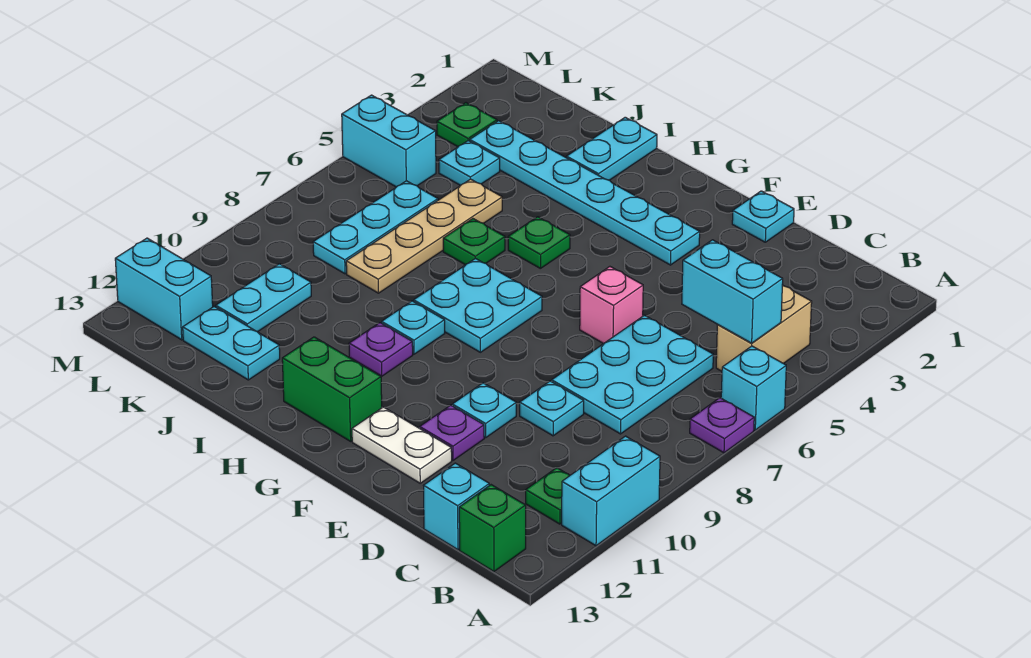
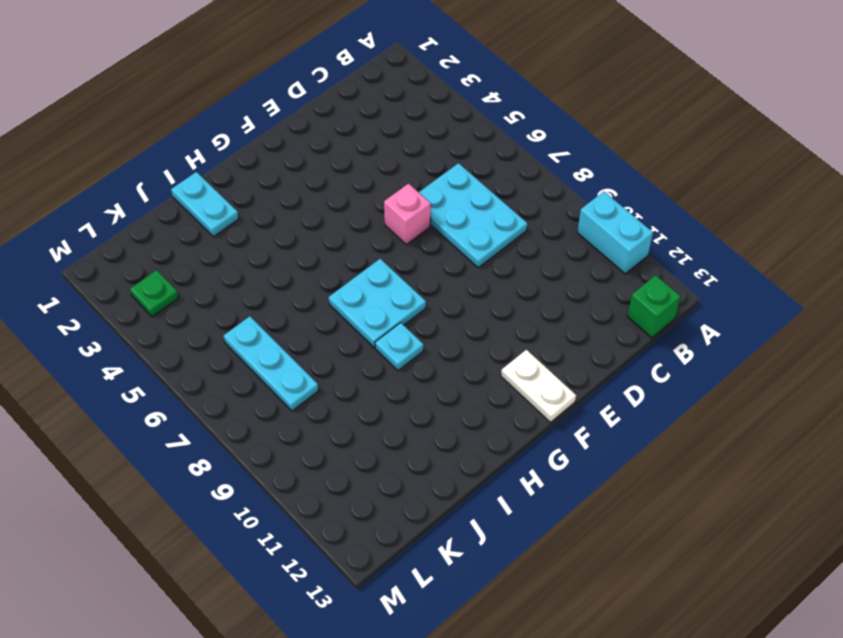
white 1x2 plate [501,350,576,422] -> white 1x2 plate turned to [352,407,452,483]
none -> cyan 1x1 brick [721,346,786,430]
none -> purple 1x1 plate [690,398,754,453]
none -> tan 1x2 brick [716,285,812,371]
none -> green 1x1 plate [526,468,570,524]

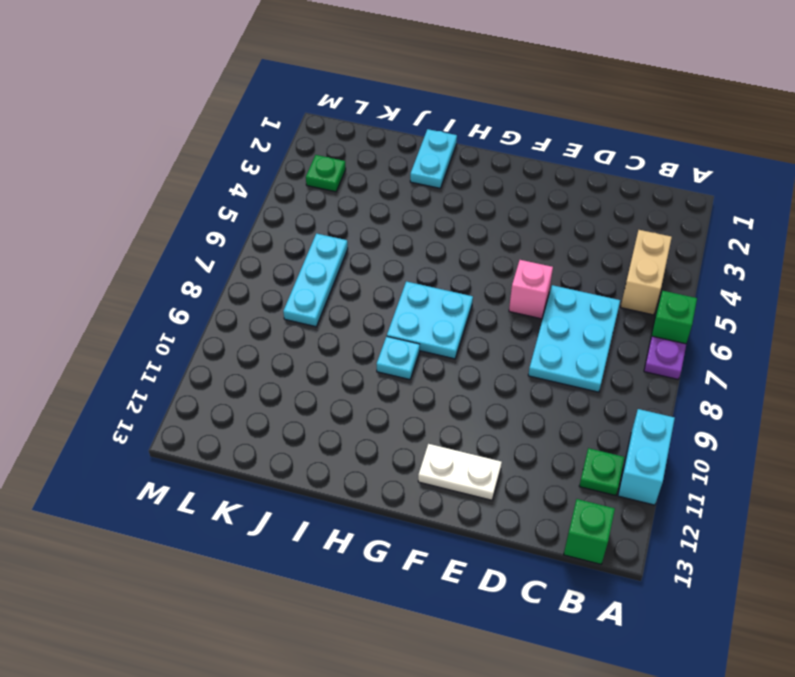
green 1x1 brick [651,291,697,344] -> cyan 1x1 brick [721,346,786,430]
none -> cyan 1x1 brick [424,463,489,550]
none -> cyan 1x1 plate [520,381,584,436]
none -> cyan 1x1 plate [732,191,794,242]
none -> cyan 1x1 plate [452,383,516,438]

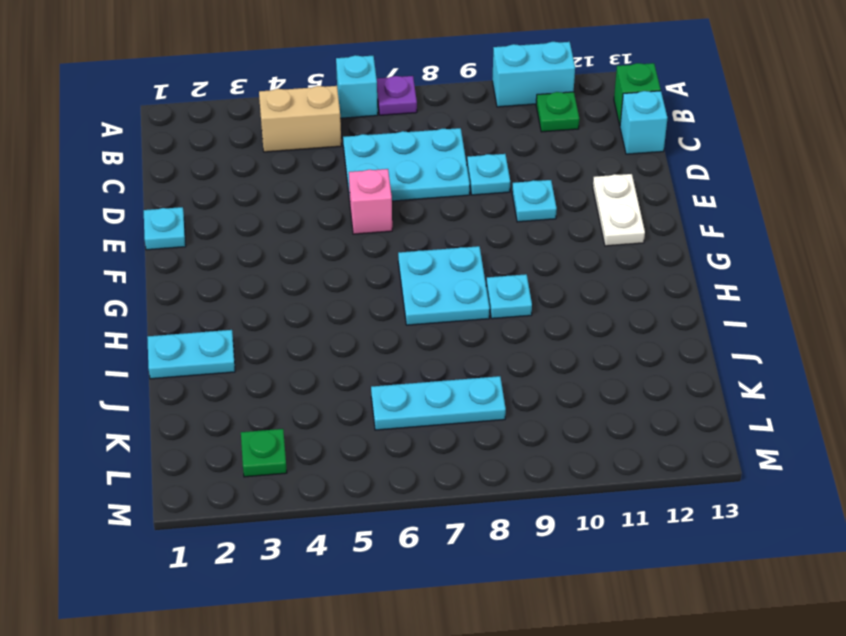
none -> purple 1x1 plate [420,405,484,460]
none -> cyan 1x6 plate [470,121,700,265]
none -> green 1x2 brick [282,337,382,441]
none -> green 1x1 plate [508,217,570,269]

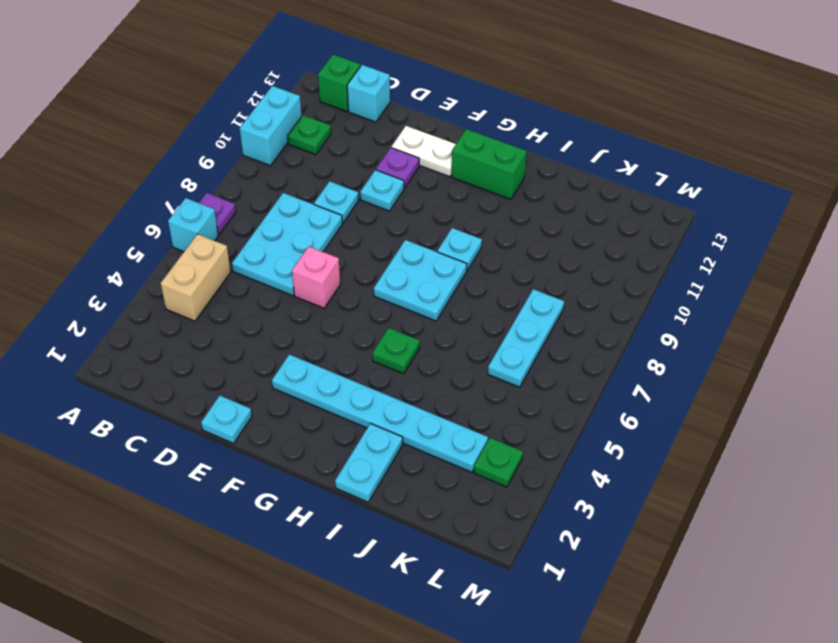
none -> purple 1x1 plate [349,323,413,376]
none -> green 1x1 plate [443,219,505,265]
none -> tan 1x4 plate [346,179,502,293]
none -> cyan 1x2 plate [183,306,280,380]

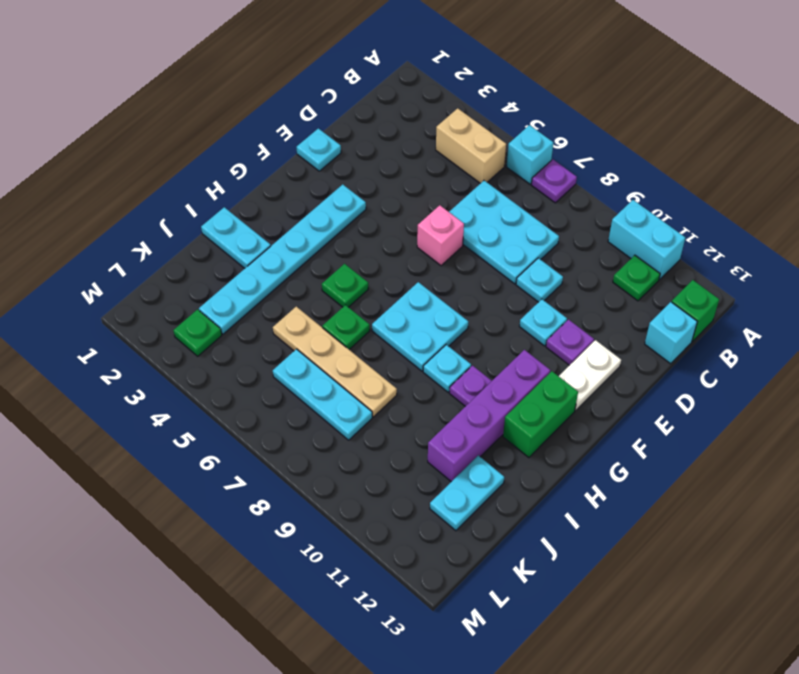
purple 1x4 brick [428,350,550,482] -> none
none -> cyan 1x1 plate [439,141,500,185]
none -> cyan 1x2 plate [216,264,311,332]
none -> cyan 1x2 brick [342,95,436,187]
none -> cyan 1x2 brick [115,238,213,340]

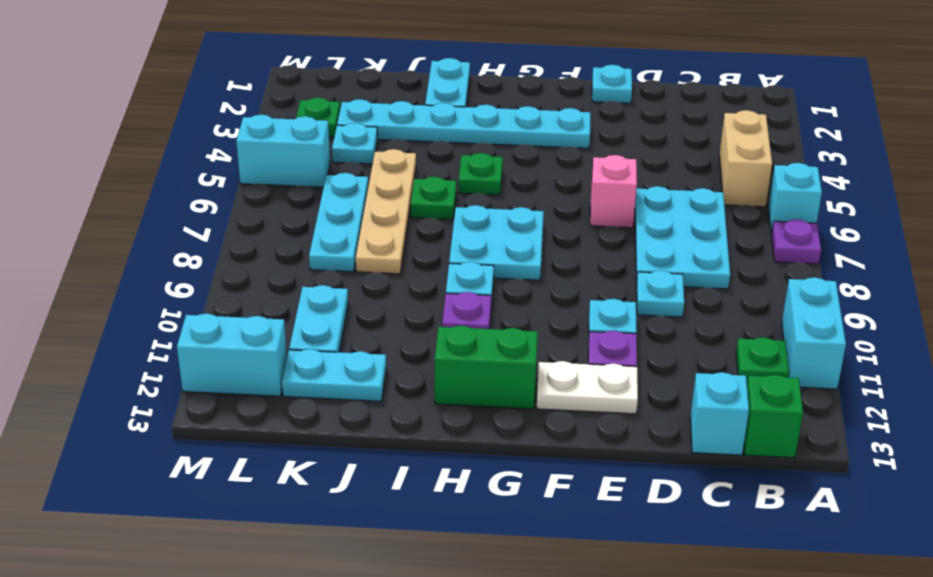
none -> cyan 1x2 brick [682,240,783,343]

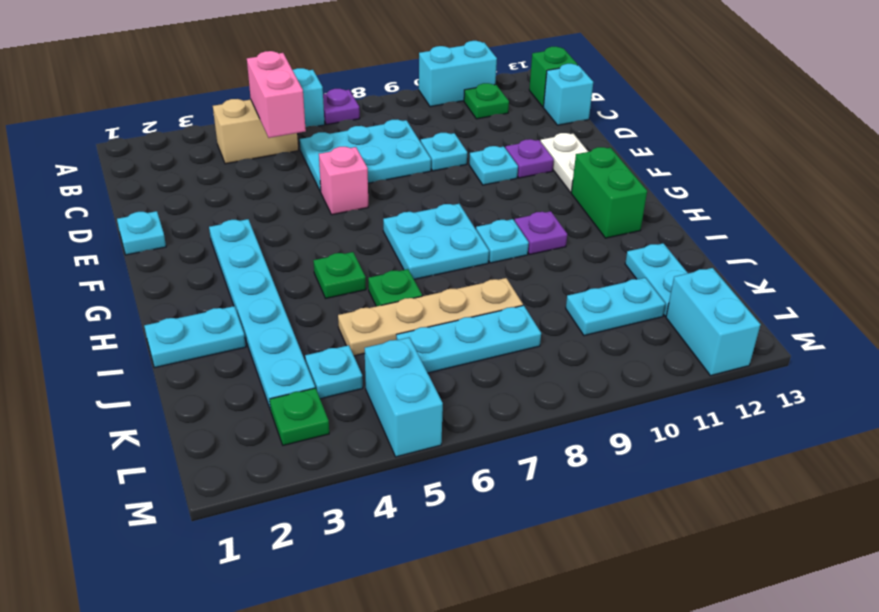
pink 1x2 brick [247,51,306,138] -> cyan 1x2 brick [682,240,783,343]

